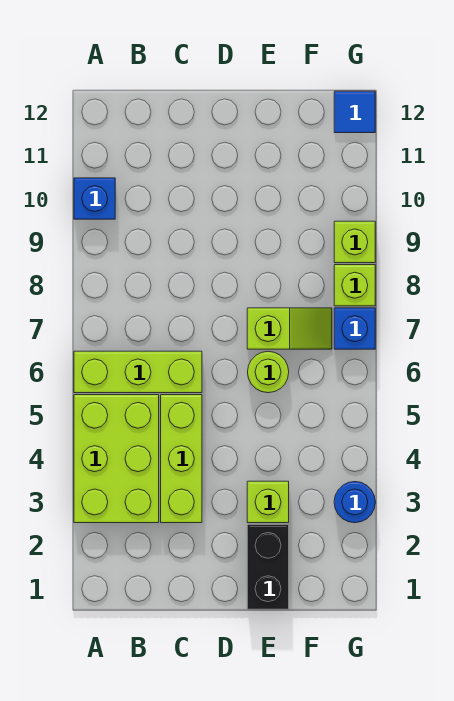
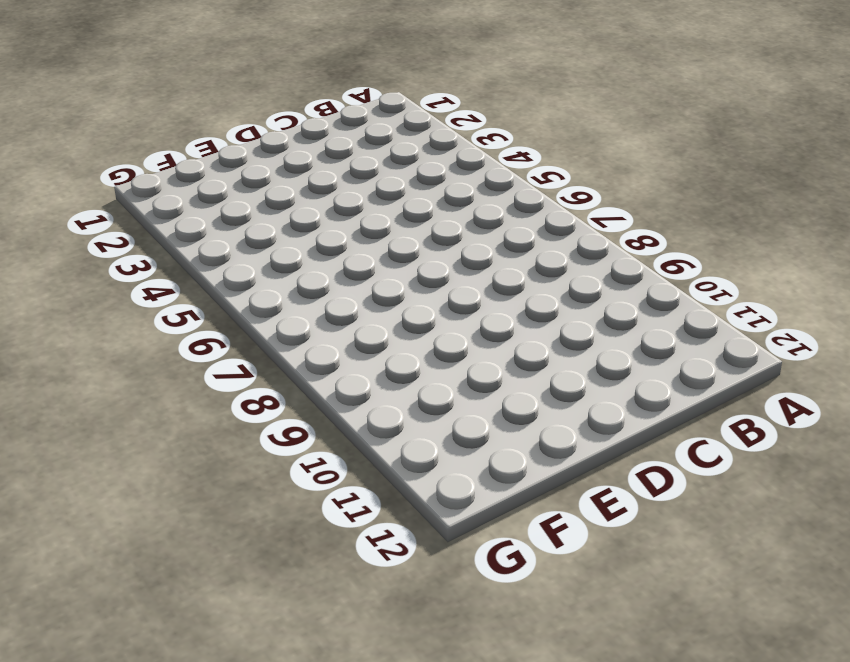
none -> lime 2x3 brick [74,395,159,523]
none -> lime 1x3 brick [74,351,202,393]
none -> blue 1x1 brick [74,178,115,219]

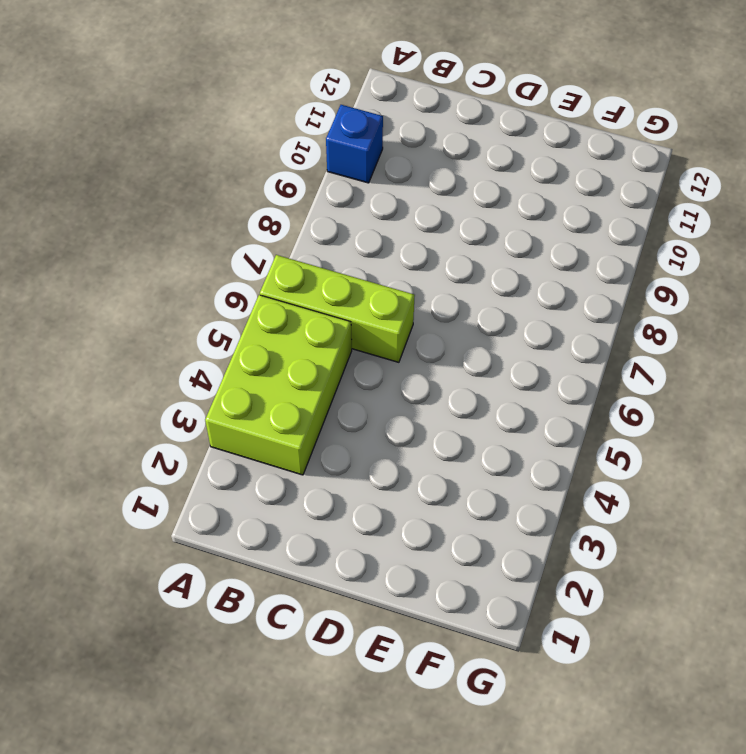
none -> lime 1x3 brick [161,395,202,523]
none -> black 1x2 brick [247,525,289,609]
none -> lime 1x1 brick [247,481,289,523]

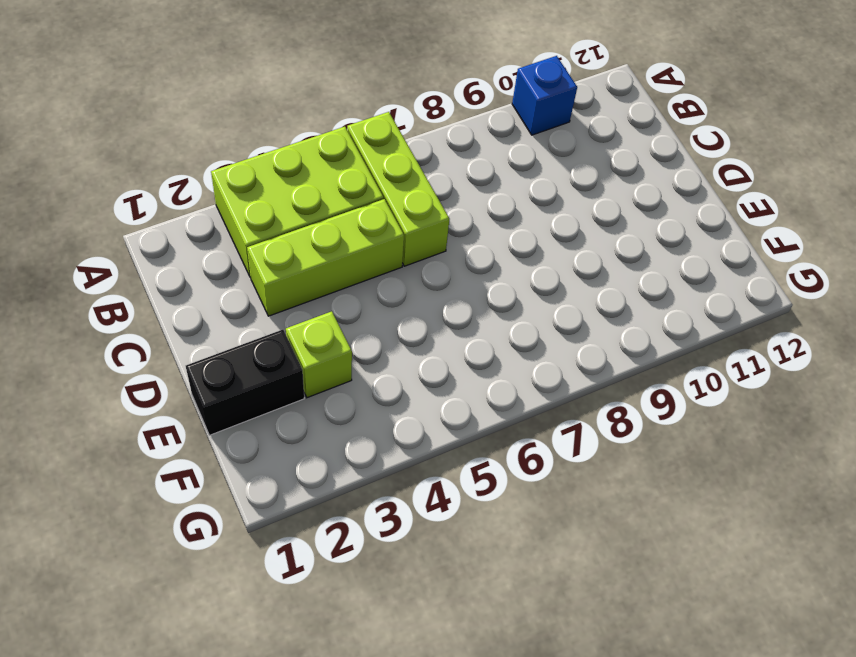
none -> lime 1x1 round brick [248,351,289,393]
none -> lime 1x2 slope [247,308,332,349]
none -> blue 1x1 round brick [334,482,375,523]

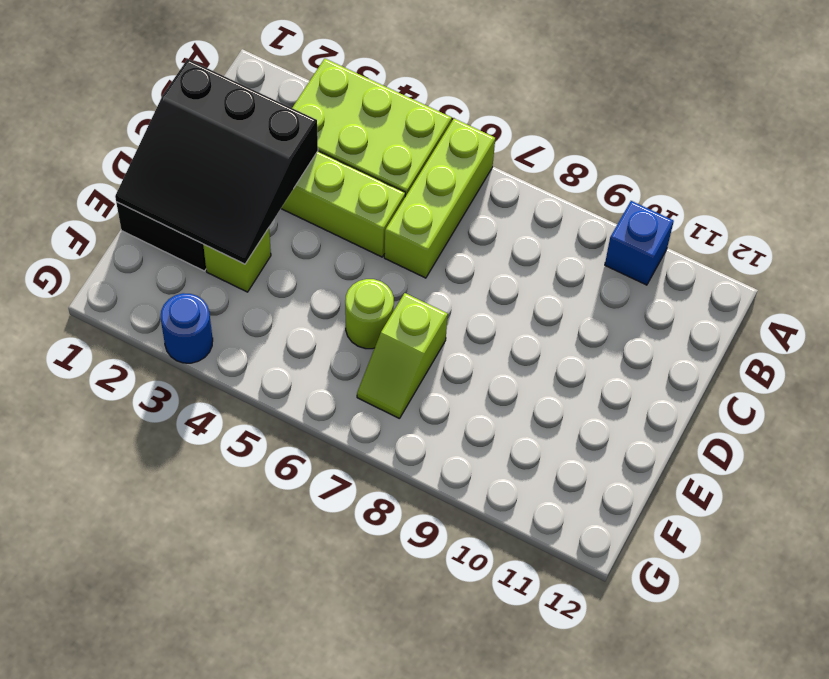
black 3x3 slope [115,59,318,264] -> none
none -> blue 1x1 brick [334,308,375,349]
none -> lime 1x1 brick [334,265,375,306]
none -> lime 1x1 brick [334,221,375,263]

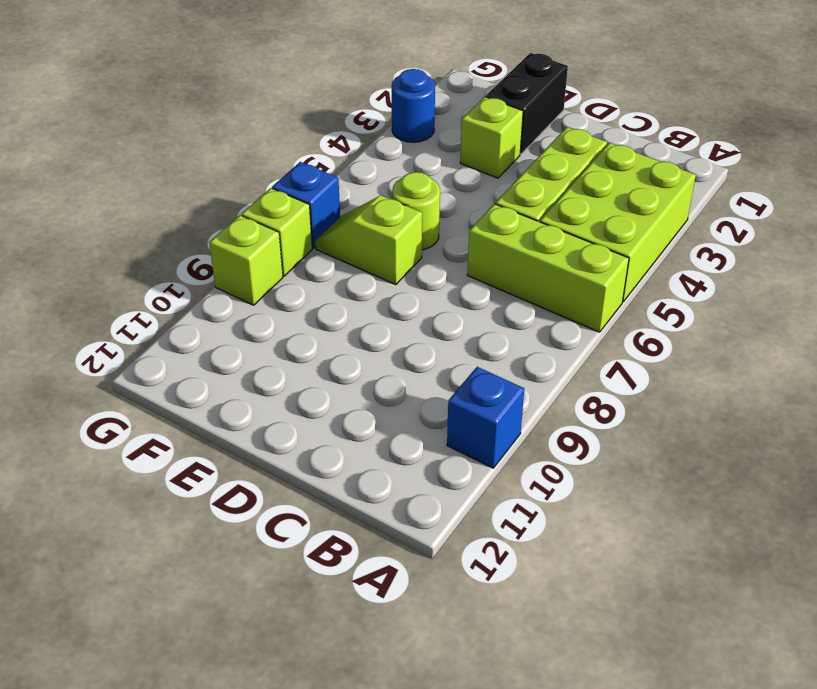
none -> blue 1x1 tile [334,91,375,133]

